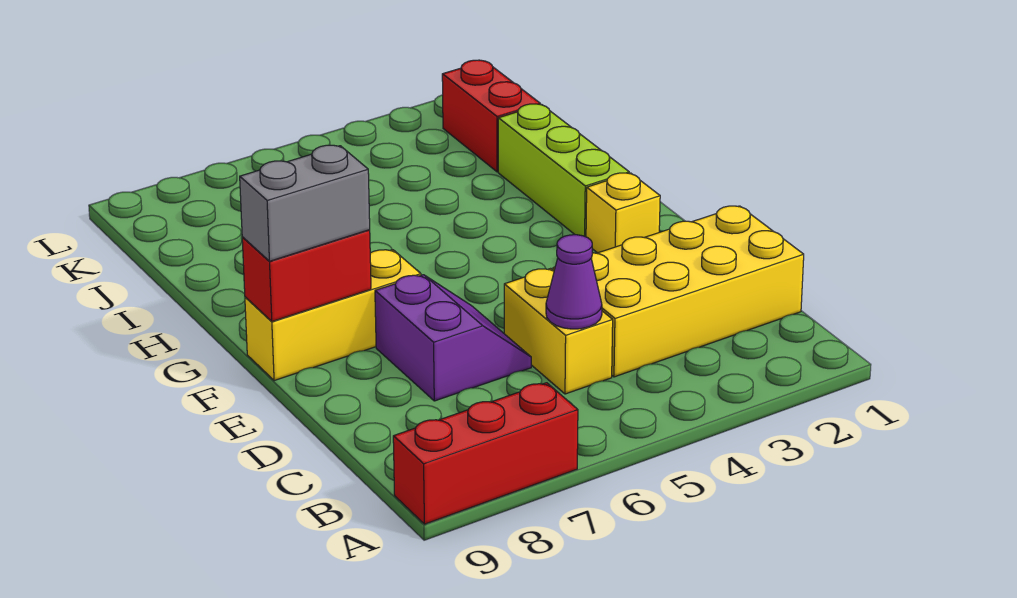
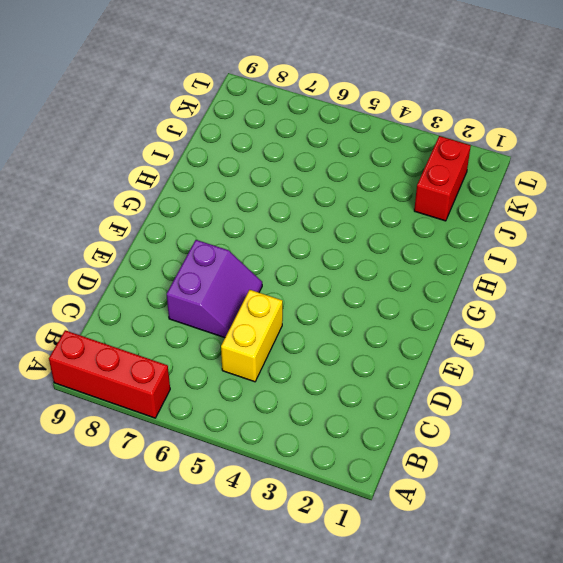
none -> yellow 2x4 brick [553,206,804,377]
none -> yellow 1x1 brick [586,173,660,253]

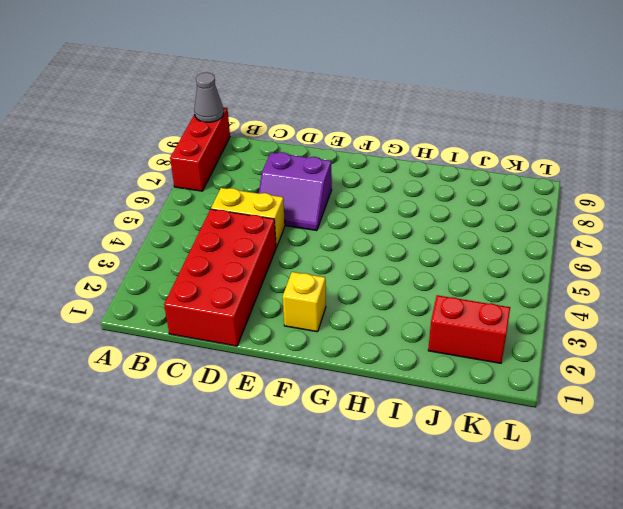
grey 1x1 cone [194,73,224,122] -> none
red 2x4 brick [164,209,276,346] -> yellow 2x4 brick [553,206,804,377]
none -> yellow 1x3 brick [245,250,421,381]
none -> lime 1x3 brick [498,104,629,237]

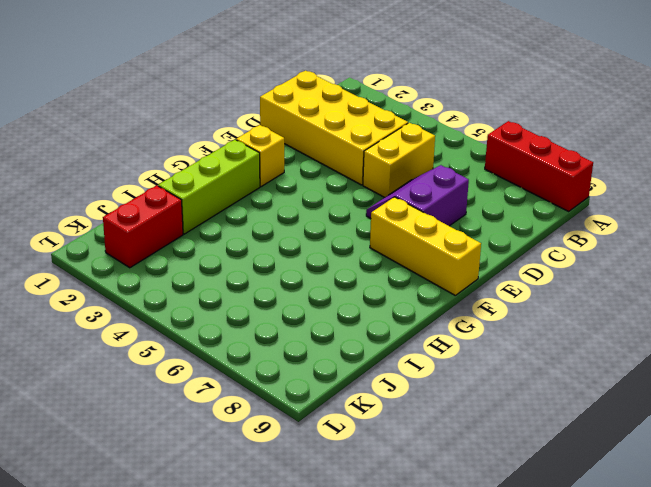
none -> purple 1x1 cone [546,235,602,329]
none -> red 1x2 brick [242,230,371,321]

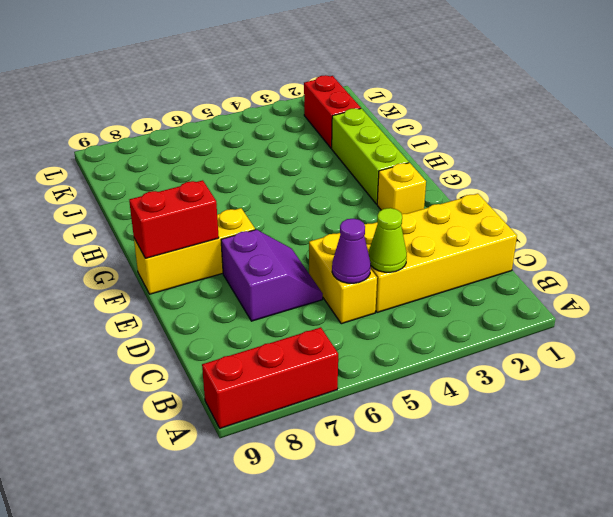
lime 1x1 cone [369,208,407,272] -> none
none -> grey 1x2 brick [240,145,370,261]

